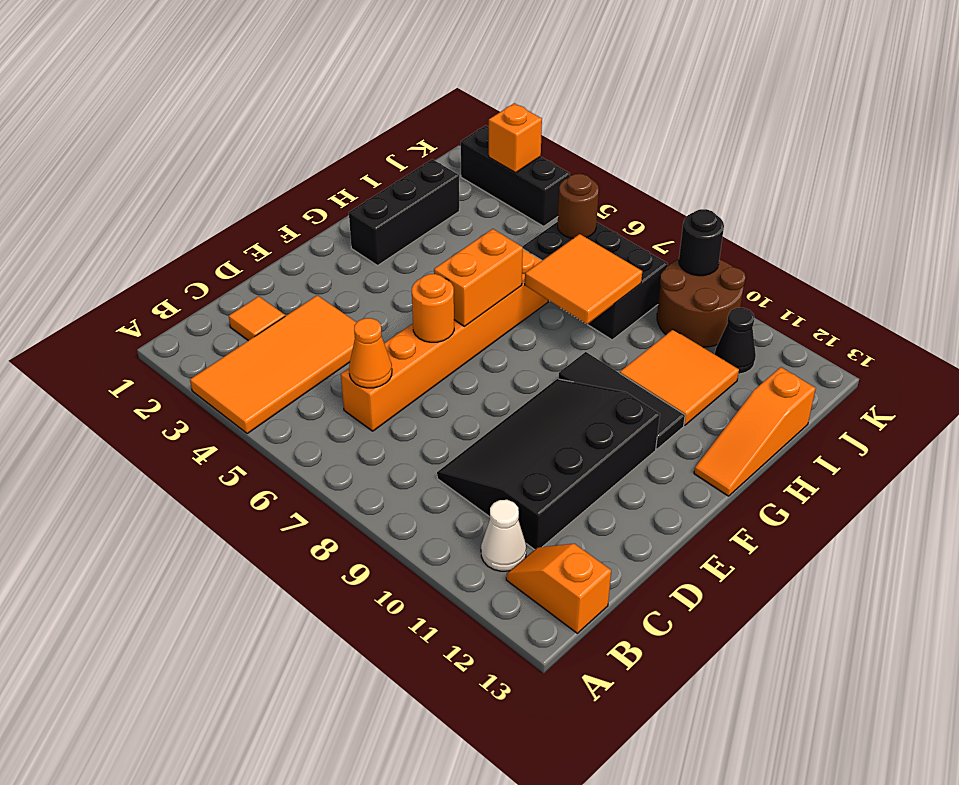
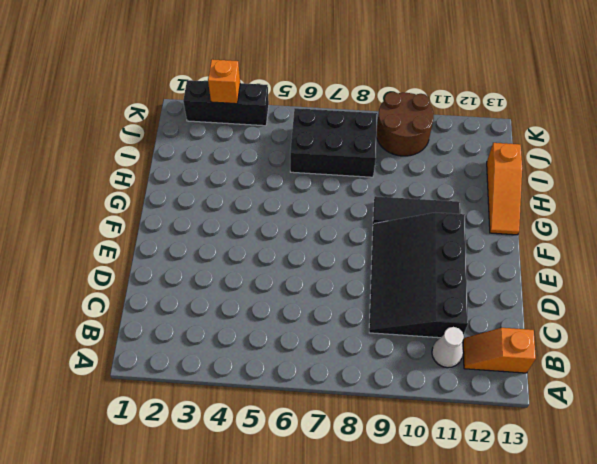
none -> orange 2x4 tile [190,295,357,433]
none -> orange 1x1 tile [229,296,285,341]
none -> orange 1x6 brick [341,249,548,431]

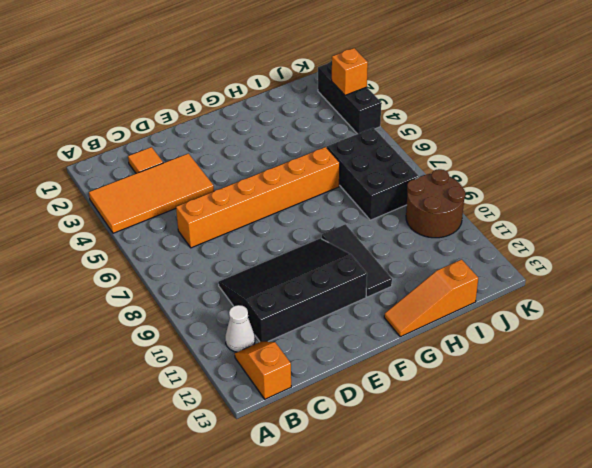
none -> black 1x3 brick [349,159,459,265]
none -> orange 2x2 tile [620,330,739,425]
none -> black 1x1 cone [715,308,756,374]

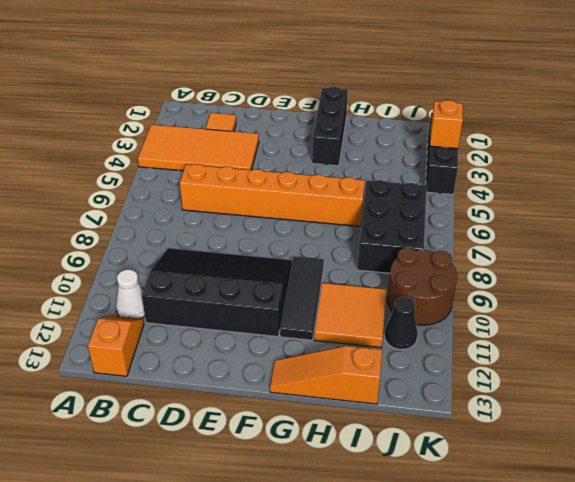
black 1x3 brick [312,86,348,166] -> black 1x3 brick turned to [349,159,459,265]
none -> orange 1x1 cone [349,318,392,388]
none -> orange 1x1 round brick [412,274,454,342]
none -> orange 1x2 brick [434,229,523,326]

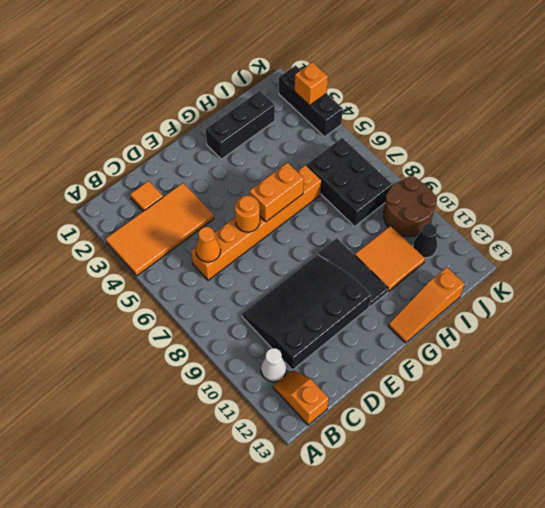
none -> orange 2x2 tile [525,234,642,324]
none -> brown 1x1 round brick [558,174,599,238]
none -> black 1x1 round brick [679,209,724,276]

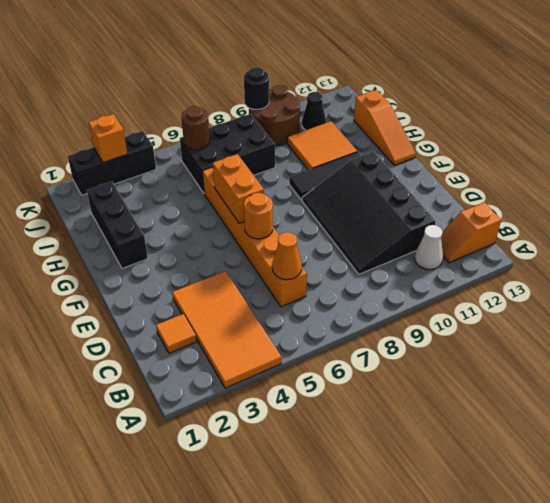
none -> orange 2x2 tile [525,234,642,324]

